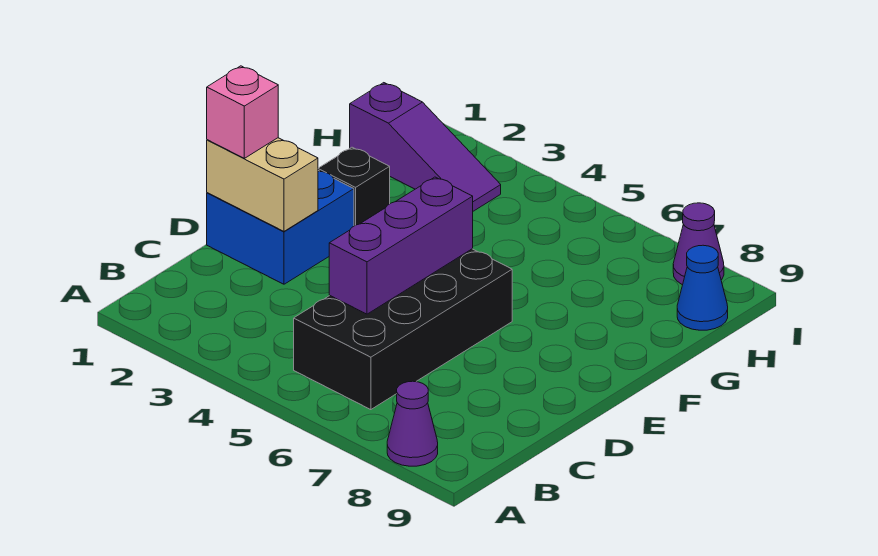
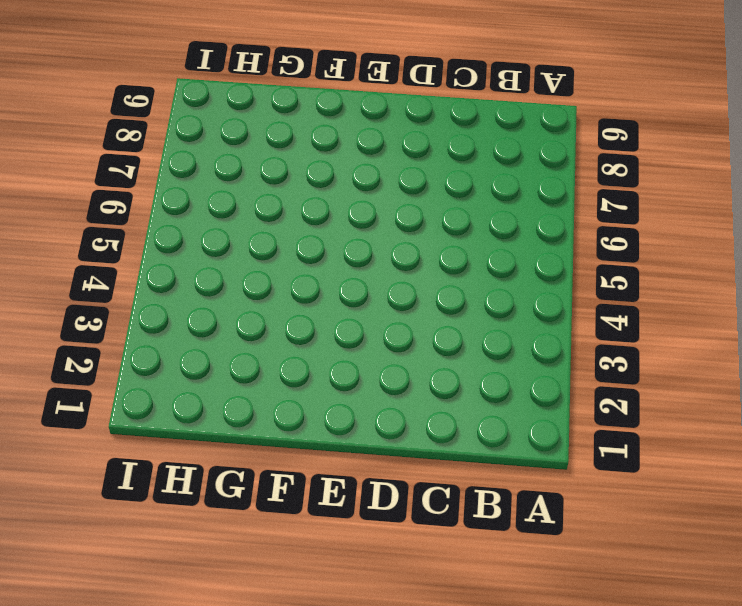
none -> purple 1x1 cone [387,381,438,466]
none -> black 2x4 brick [294,249,512,410]

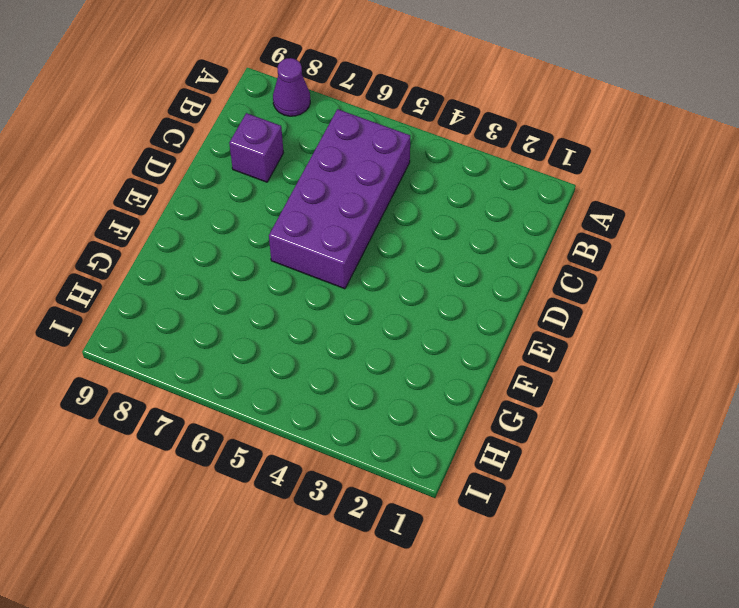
purple 2x4 brick [269,109,410,289] -> black 2x4 brick [294,249,512,410]
purple 1x1 brick [229,113,283,182] -> none
none -> blue 2x2 brick [207,171,354,284]
none -> black 1x1 brick [318,147,390,226]

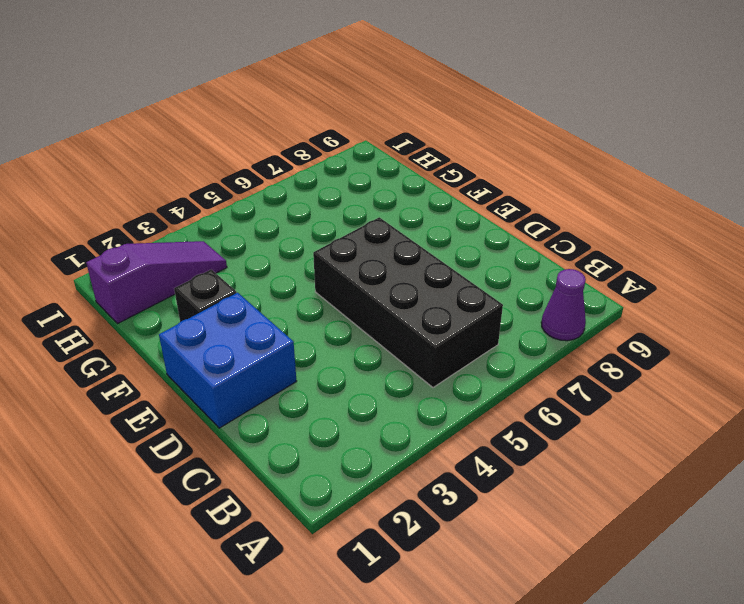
none -> blue 1x1 cone [677,245,728,330]
none -> purple 1x1 cone [673,203,724,285]

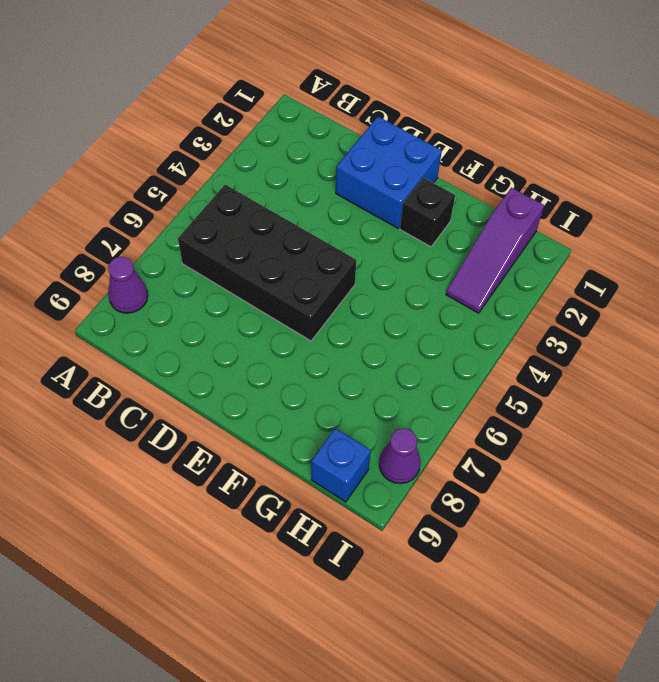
blue 1x1 brick [311,428,371,502] -> blue 1x1 cone [677,245,728,330]
none -> purple 1x3 brick [329,177,473,314]
none -> tan 1x2 brick [207,138,318,231]

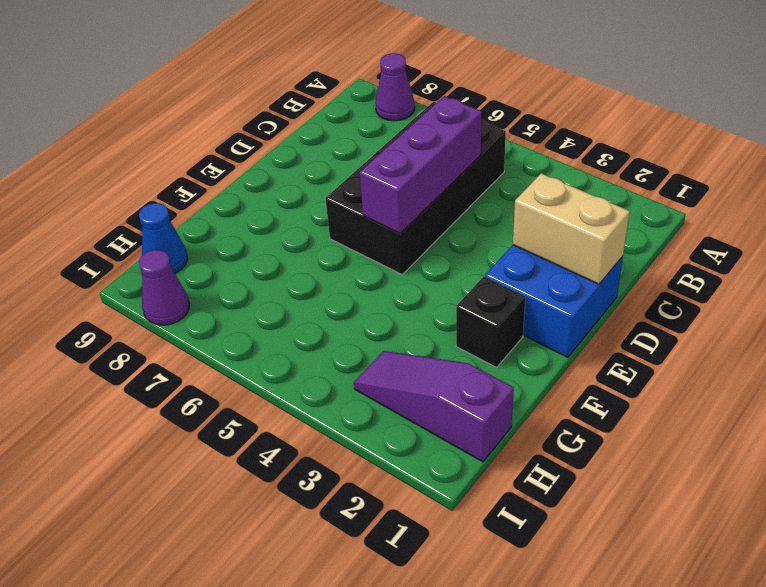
none -> pink 1x1 brick [207,66,278,158]

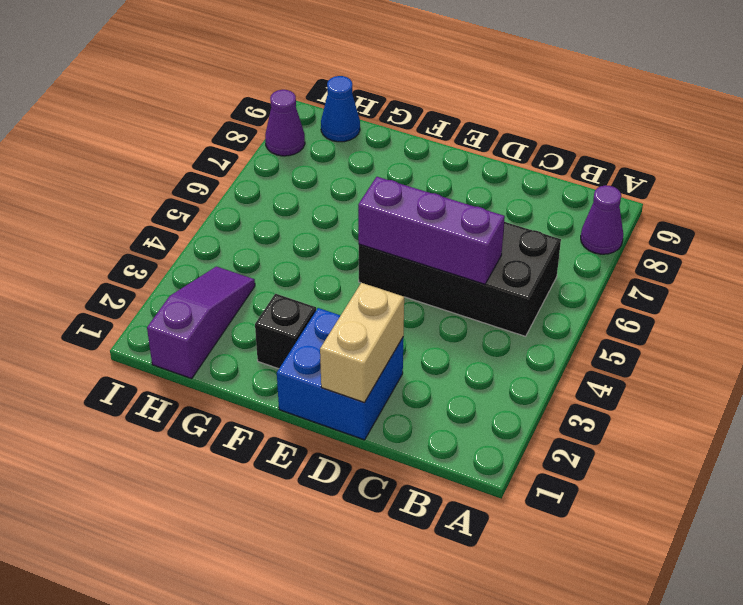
none -> pink 1x1 brick [207,66,278,158]

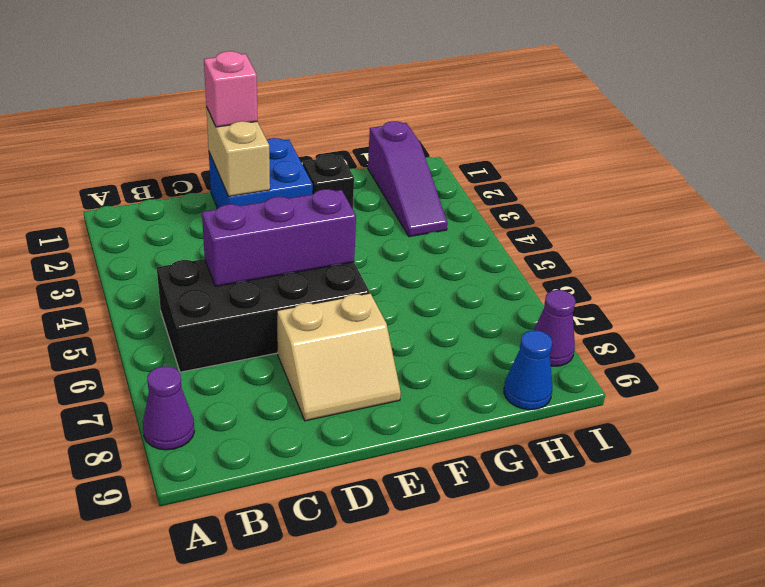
tan 2x2 slope [277,293,401,421] -> none

